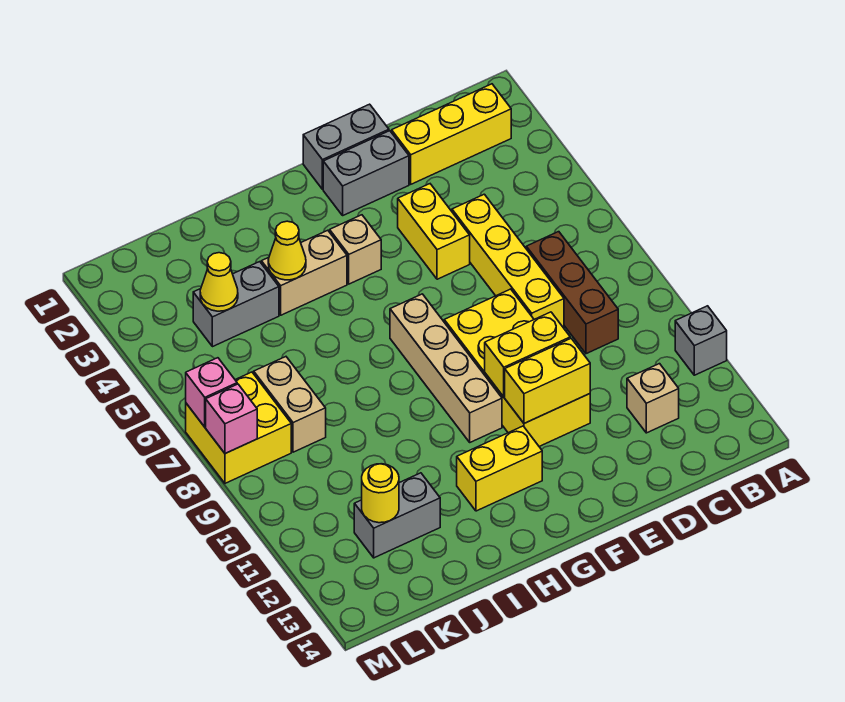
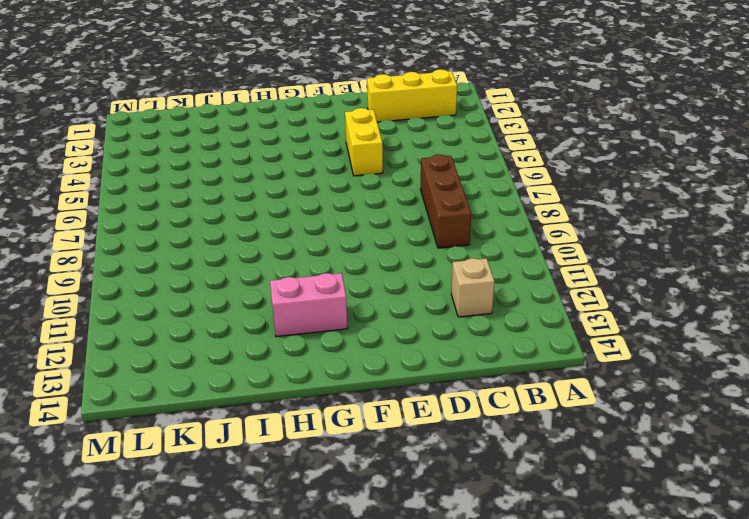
pink 1x2 brick [270,273,348,337] -> yellow 1x2 brick [457,426,542,511]
none -> grey 1x1 brick [675,306,727,375]
none -> yellow 1x4 brick [452,194,564,328]
none -> grey 1x2 brick [303,104,389,189]

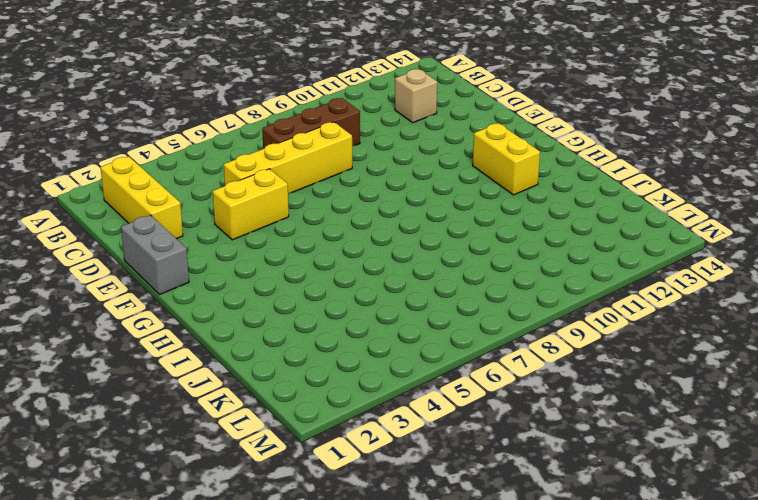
none -> grey 1x1 brick [675,306,727,375]
none -> grey 1x2 brick [323,131,409,215]
none -> yellow 2x4 brick [444,289,590,446]

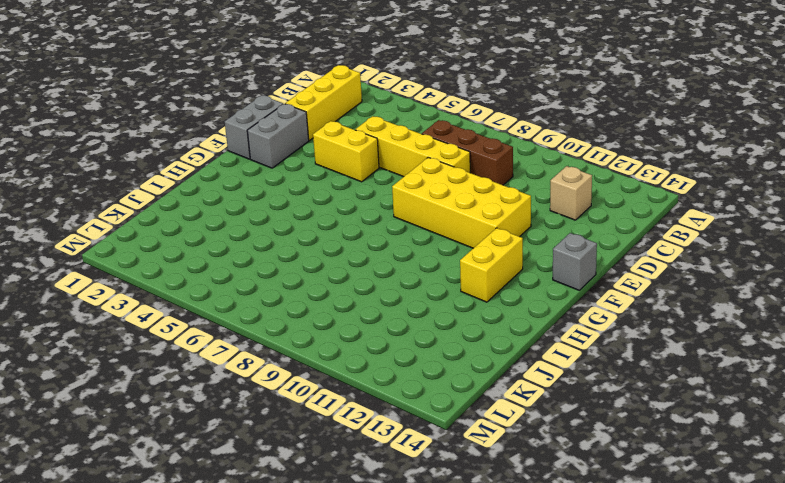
grey 1x1 brick [553,233,597,290] -> grey 1x1 brick moved to [675,306,727,375]
none -> tan 1x1 brick [330,215,381,284]
none -> tan 1x4 brick [390,294,502,442]
none -> tan 1x2 brick [261,230,347,315]

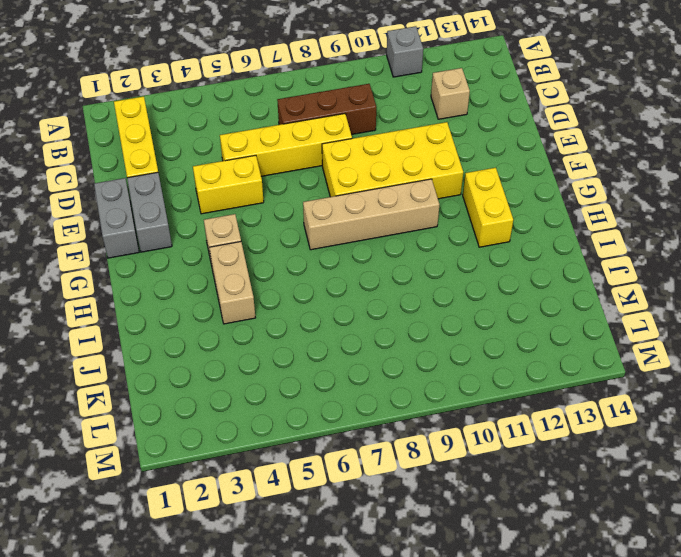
none -> grey 1x2 brick [193,262,279,347]
none -> grey 1x2 brick [354,473,440,558]
none -> tan 1x2 brick [254,357,326,452]

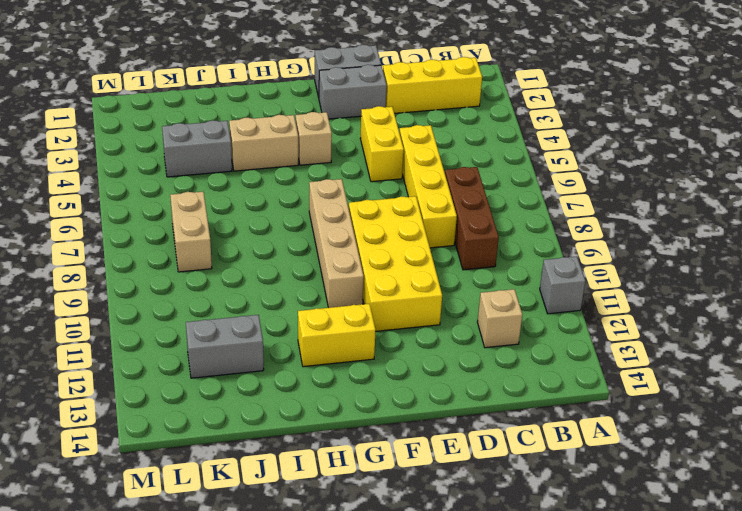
none -> yellow 2x2 brick [186,372,291,483]
none -> yellow 1x2 brick [485,312,570,397]
none -> yellow 1x2 brick [505,338,590,423]

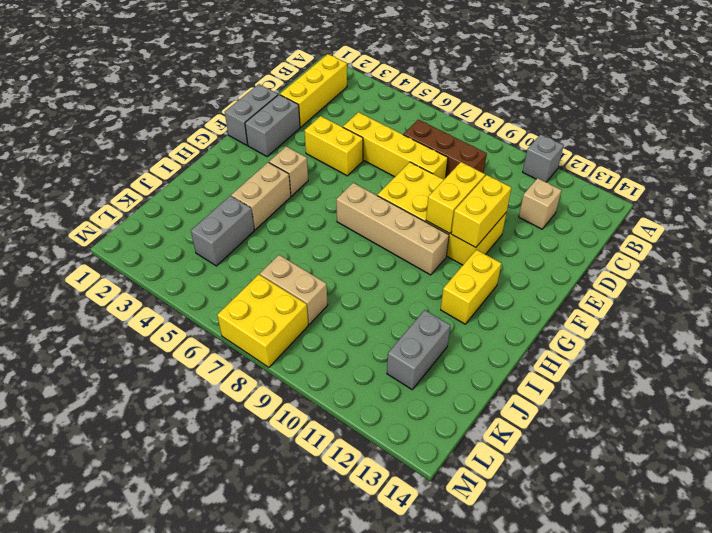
none -> yellow 1x1 cone [268,221,306,280]
none -> yellow 1x1 cone [200,253,238,311]
none -> yellow 1x1 round brick [362,464,399,523]

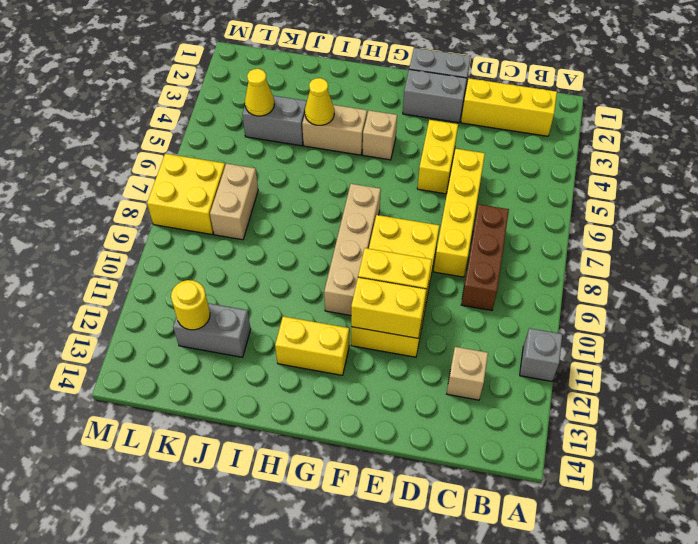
none -> pink 1x1 brick [186,358,237,427]
none -> pink 1x1 brick [206,384,257,454]

